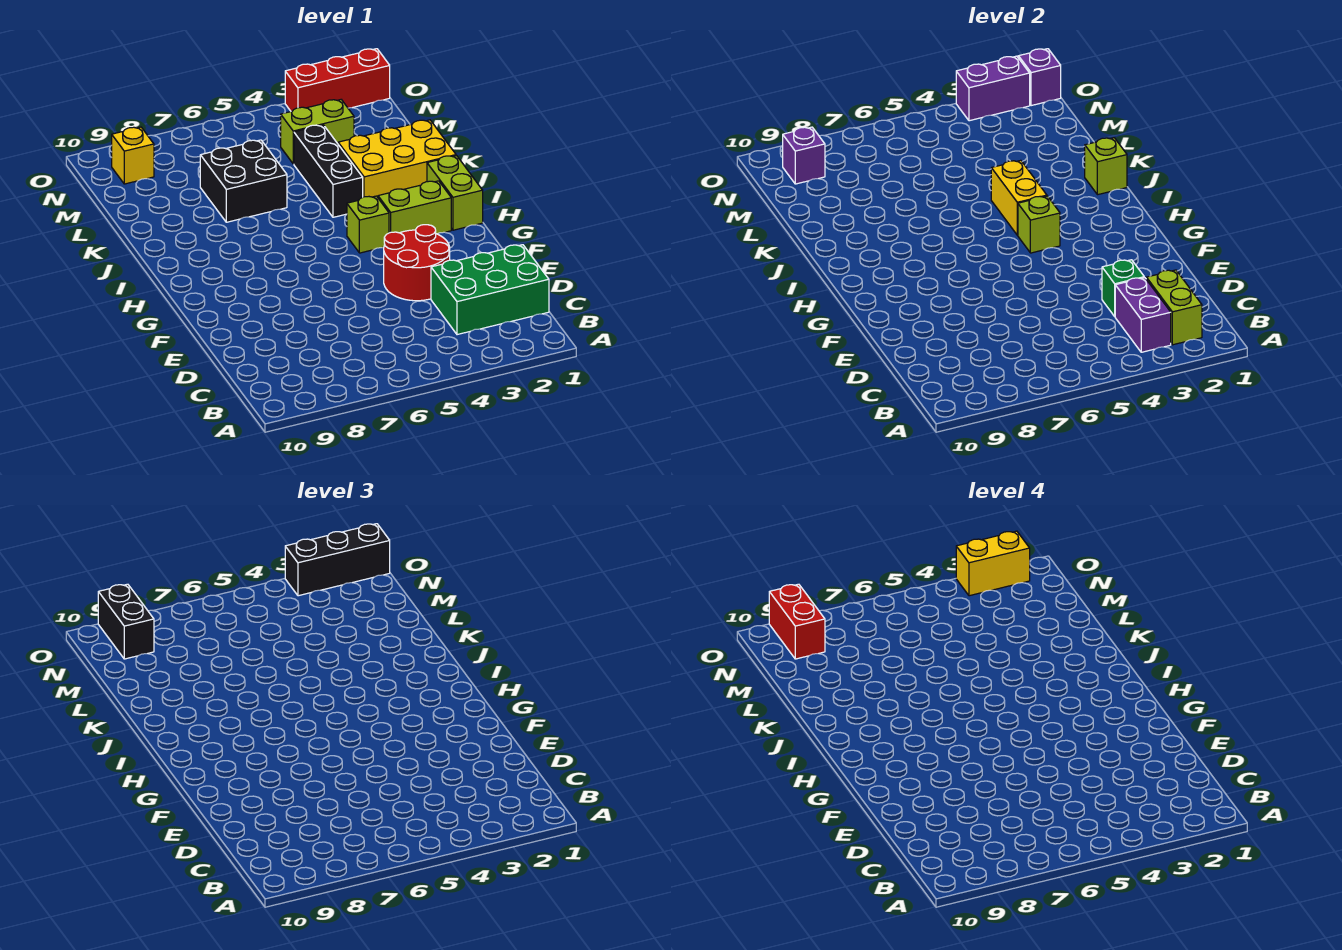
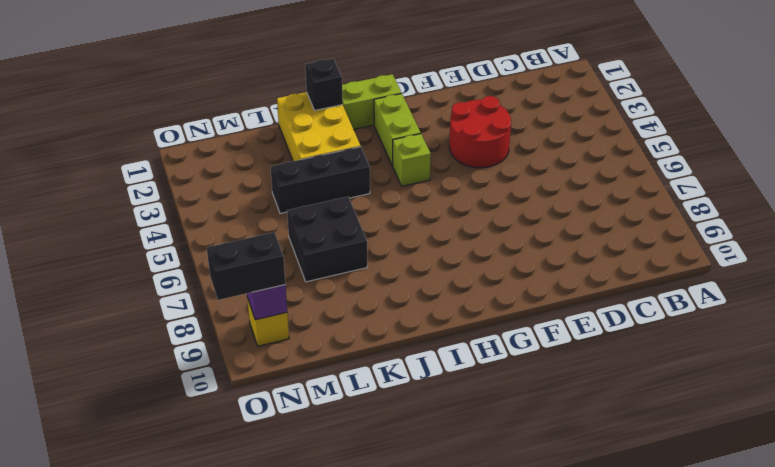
black 1x1 brick [305,58,343,110] -> lime 1x1 brick [1085,138,1127,195]
none -> green 2x3 brick [431,245,549,335]
none -> lime 1x2 brick [281,100,354,164]
none -> red 1x3 brick [285,49,390,111]

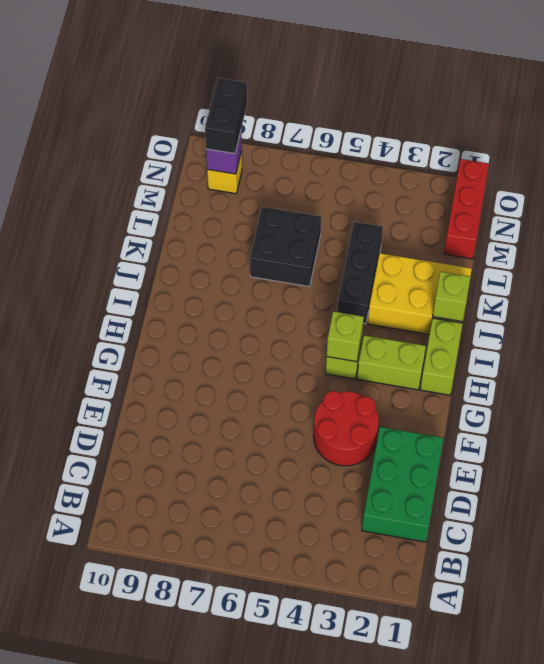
green 2x3 brick [362,427,444,542] -> green 2x3 brick turned to [431,245,549,335]
red 1x3 brick [444,159,489,259] -> red 1x3 brick turned to [285,49,390,111]
none -> lime 1x2 brick [281,100,354,164]
none -> lime 1x2 brick [1146,270,1202,345]
none -> purple 1x2 brick [1115,278,1171,352]

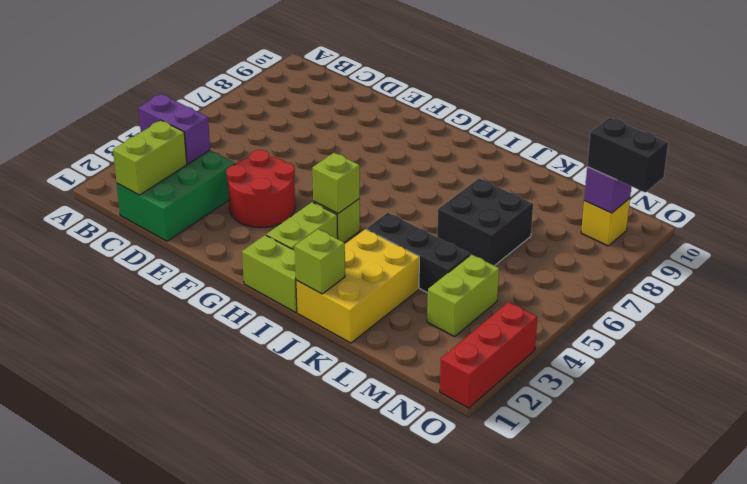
lime 1x2 brick [113,120,187,195] -> lime 1x2 brick turned to [1146,270,1202,345]
none -> green 1x1 brick [1102,260,1144,316]
none -> yellow 1x2 brick [991,160,1047,235]
none -> purple 1x1 brick [1018,49,1061,106]

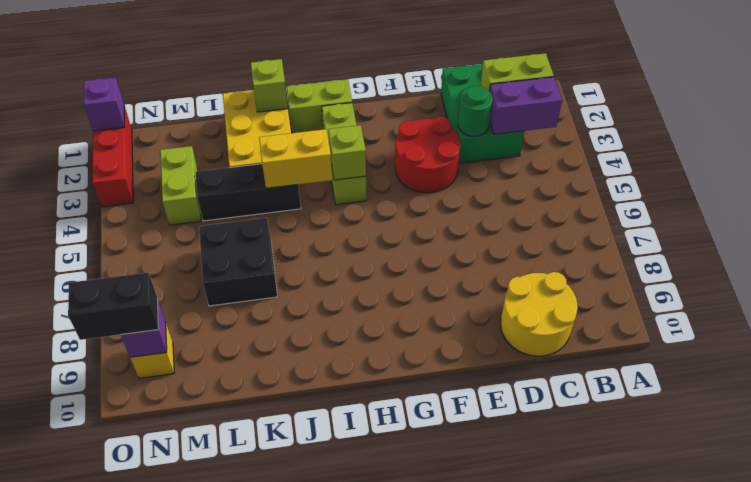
yellow 2x2 round brick [501,272,578,356] -> none
green 1x1 round brick [458,86,493,136] -> green 1x1 brick [1102,260,1144,316]
none -> purple 1x2 brick [956,56,1030,121]
none -> black 1x3 brick [285,524,390,596]
none -> red 1x2 brick [769,584,825,659]

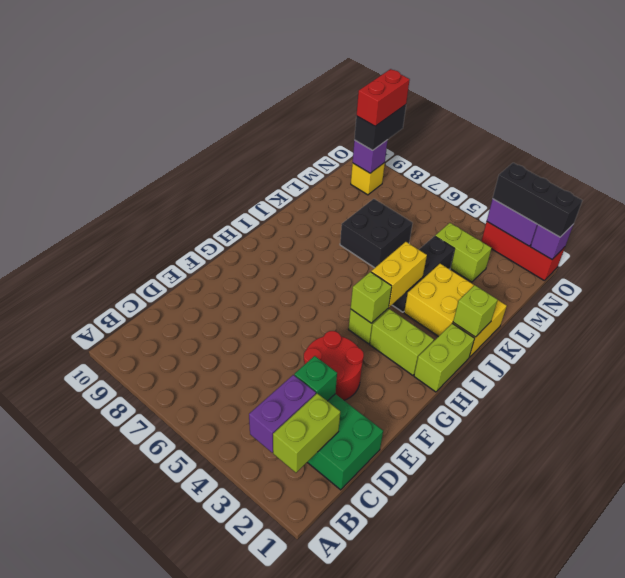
none -> yellow 1x2 brick [956,531,1030,596]

